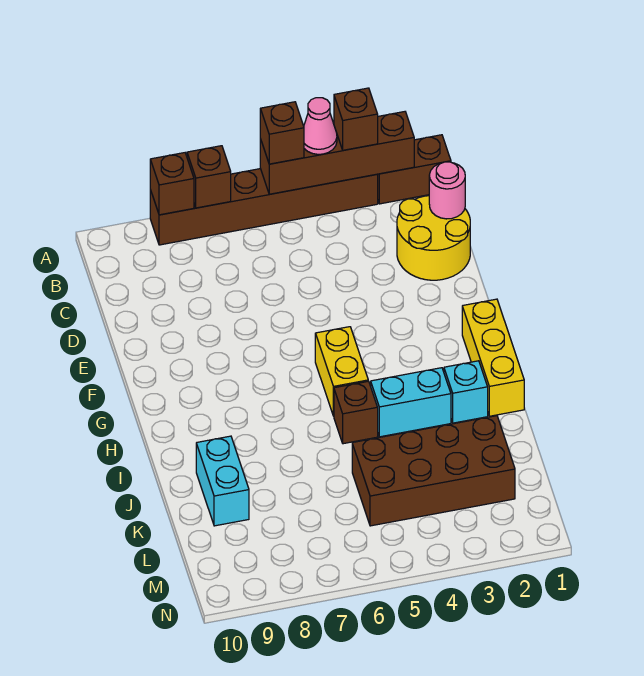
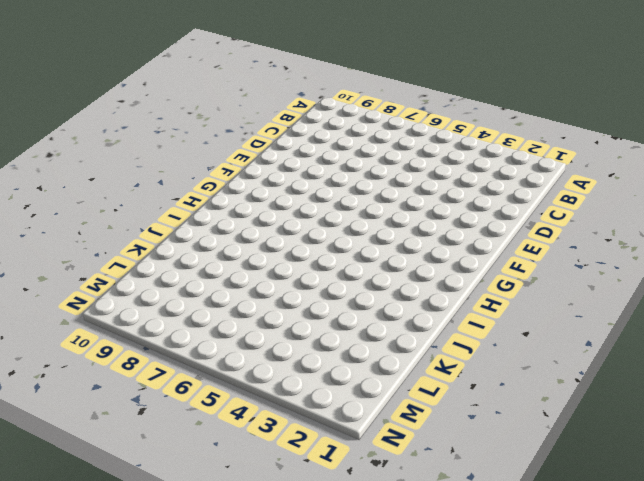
none -> brown 1x2 brick [377,135,451,204]
none -> brown 1x6 brick [150,169,378,245]
none -> yellow 2x2 round brick [397,196,470,280]

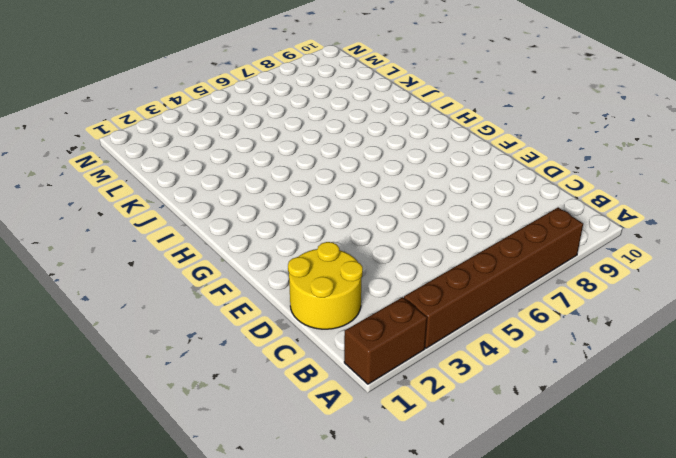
none -> yellow 1x3 brick [462,299,524,416]
none -> yellow 1x2 brick [315,327,368,416]
none -> cyan 1x1 brick [444,361,488,423]

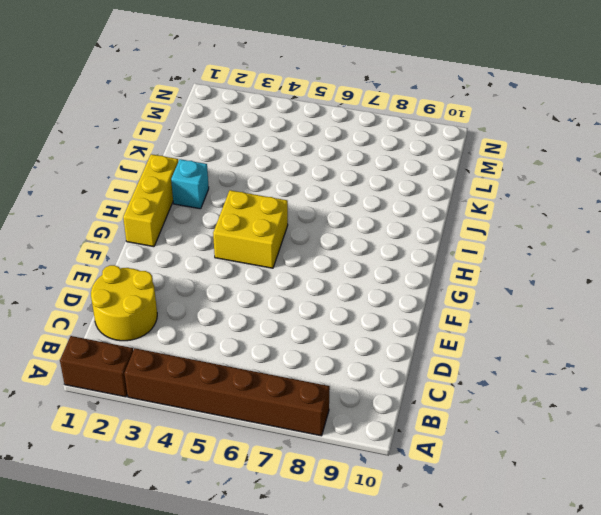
yellow 2x2 brick [213,190,288,268] -> yellow 1x2 brick [315,327,368,416]
none -> cyan 1x2 brick [371,368,451,437]
none -> brown 1x1 brick [334,381,378,444]
none -> cyan 1x2 brick [196,436,249,526]

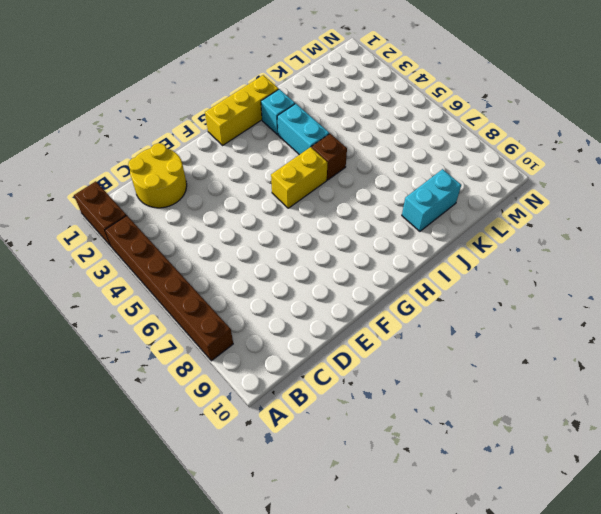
none -> brown 2x4 brick [352,416,515,526]
none -> brown 1x4 brick [260,112,414,194]
none -> brown 1x1 brick [187,146,231,208]

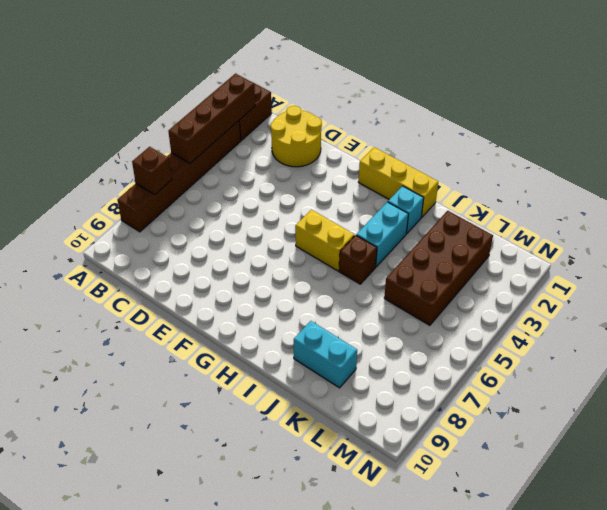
none -> brown 1x1 brick [150,153,194,215]
none -> pink 1x1 round brick [429,162,465,219]
none -> brown 1x1 brick [334,88,378,150]

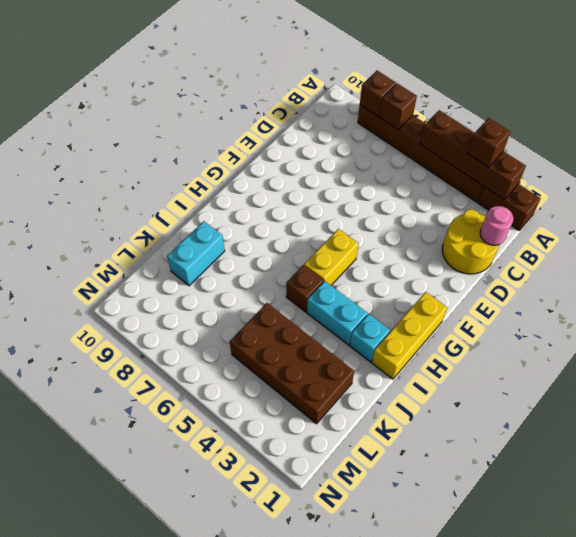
none -> pink 1x1 cone [304,98,337,154]
none -> brown 1x1 brick [260,102,304,164]

